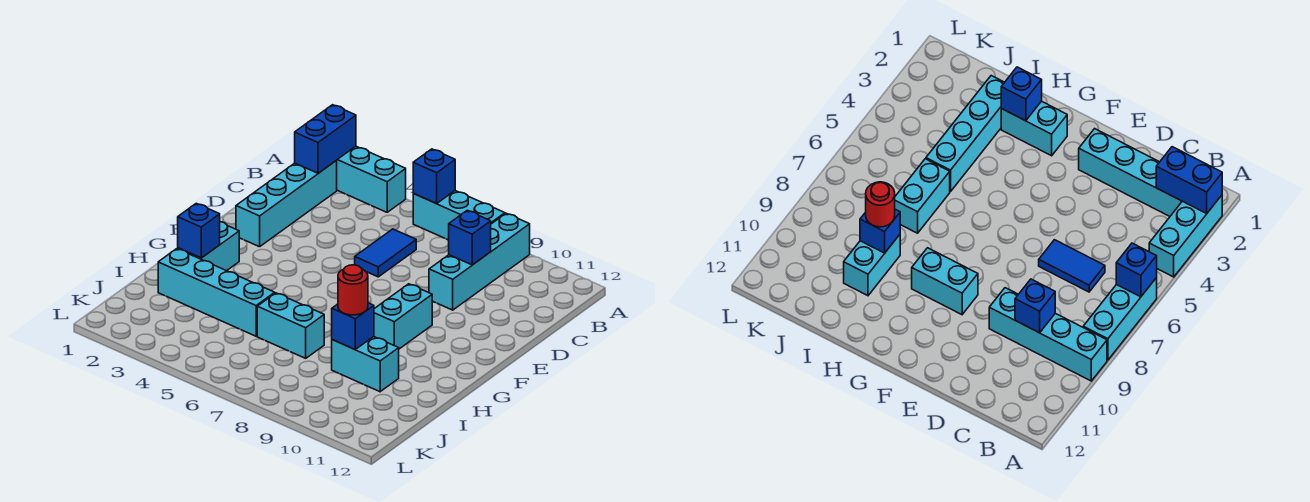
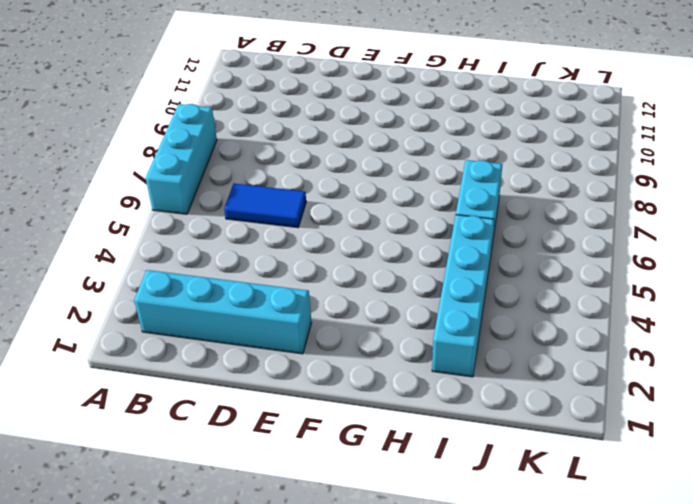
none -> cyan 1x3 brick [337,146,406,212]
none -> cyan 1x4 brick [429,213,530,310]
none -> cyan 1x2 brick [374,284,432,349]

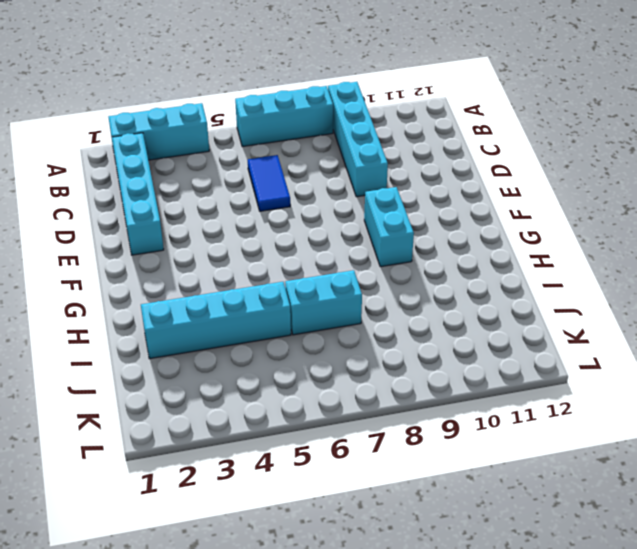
none -> cyan 1x2 brick [178,222,239,271]
none -> cyan 1x2 brick [332,337,399,392]
none -> blue 1x2 brick [295,105,356,173]

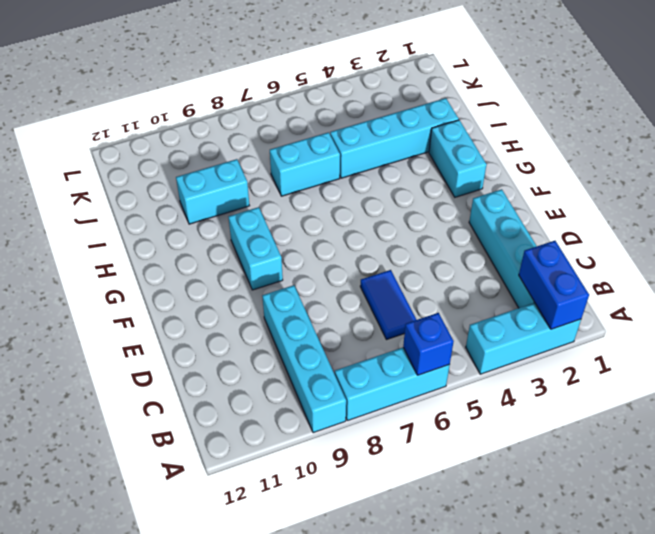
none -> blue 1x1 brick [449,210,491,265]
none -> blue 1x1 brick [178,203,220,258]
none -> blue 1x1 brick [332,303,374,349]

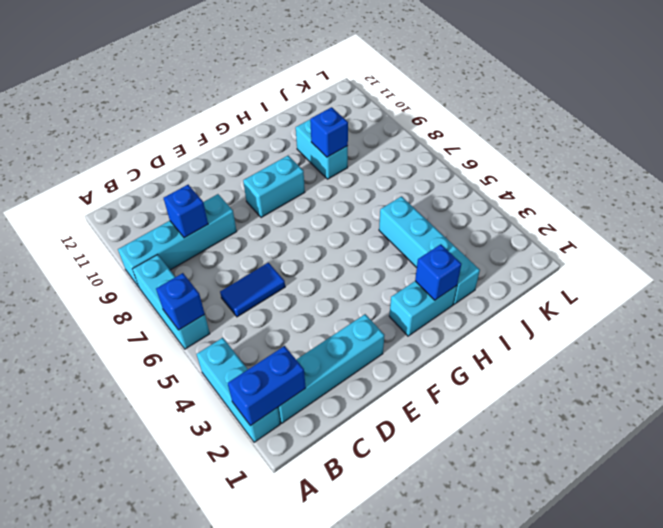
none -> cyan 1x2 brick [257,293,324,358]
none -> red 1x1 round brick [338,265,368,315]

